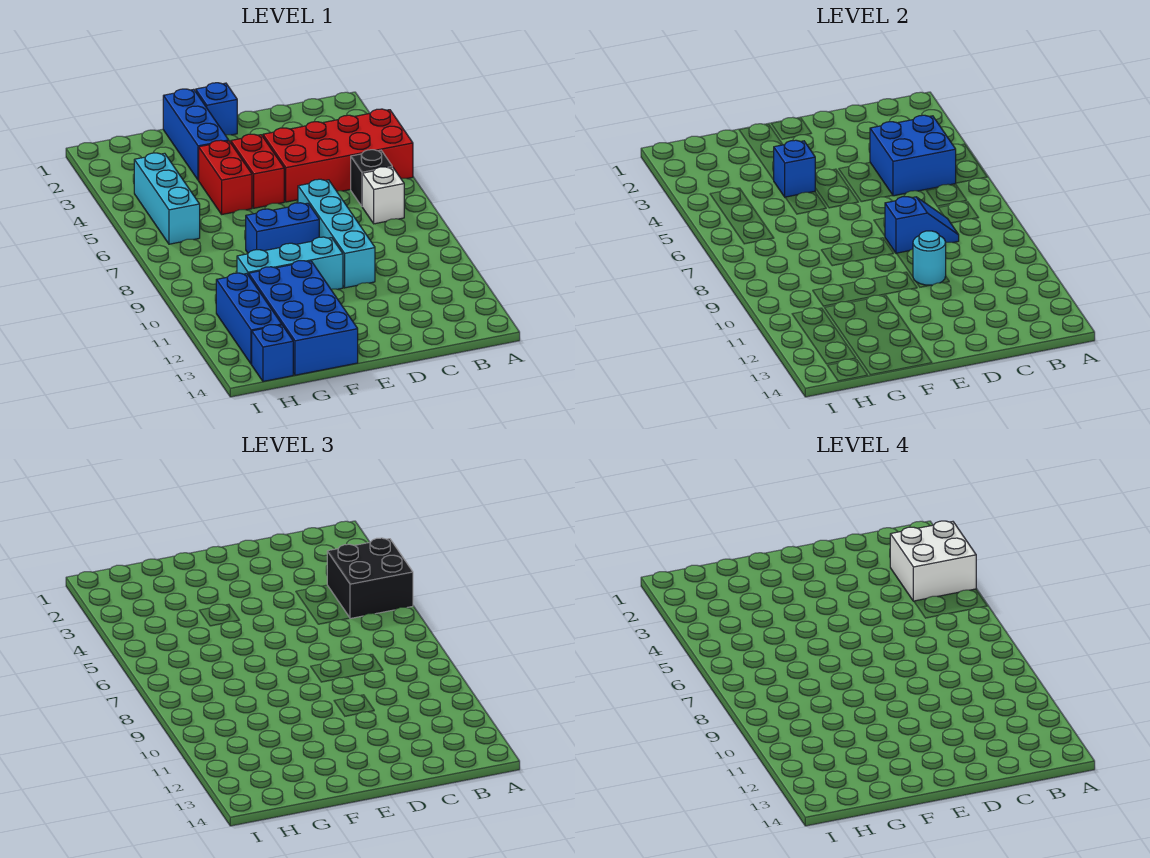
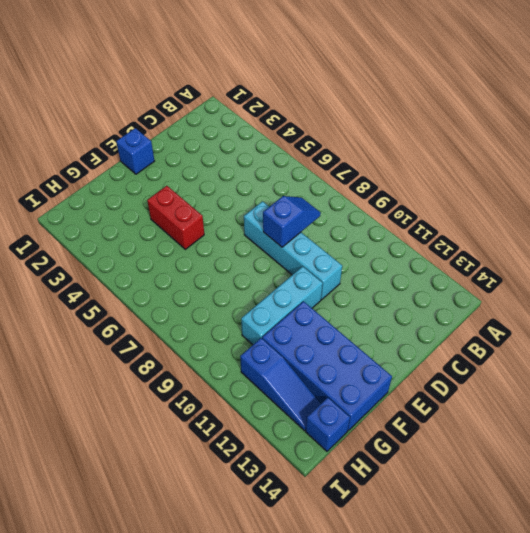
blue 1x3 slope [240,338,321,430] -> blue 1x3 brick [216,273,282,364]
none -> red 2x4 brick [263,109,413,202]
none -> black 1x1 brick [351,150,392,206]
none -> white 1x1 brick [362,167,404,224]

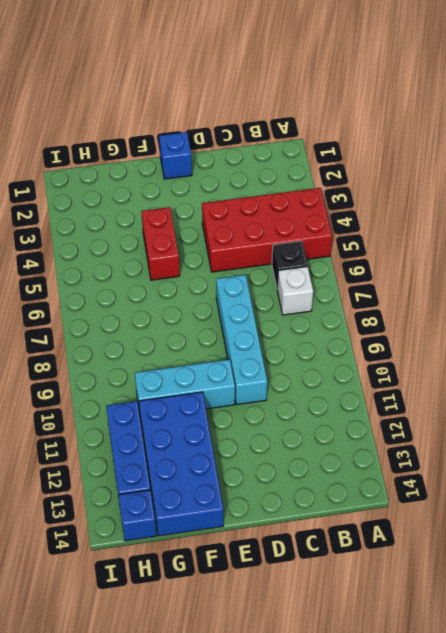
none -> red 1x2 brick [231,134,284,208]
none -> blue 1x2 brick [246,203,319,253]
none -> blue 1x3 brick [163,89,229,180]

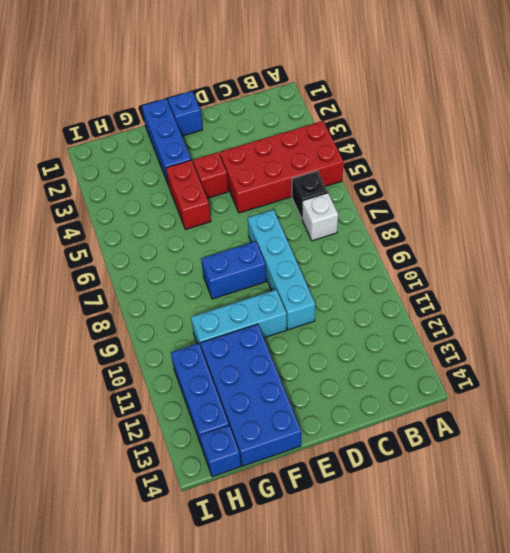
red 1x1 brick [193,152,228,198] -> red 1x2 brick [231,134,284,208]
none -> cyan 1x3 brick [134,153,200,244]
none -> blue 2x2 brick [870,115,956,196]
none -> blue 1x2 slope [885,197,959,254]

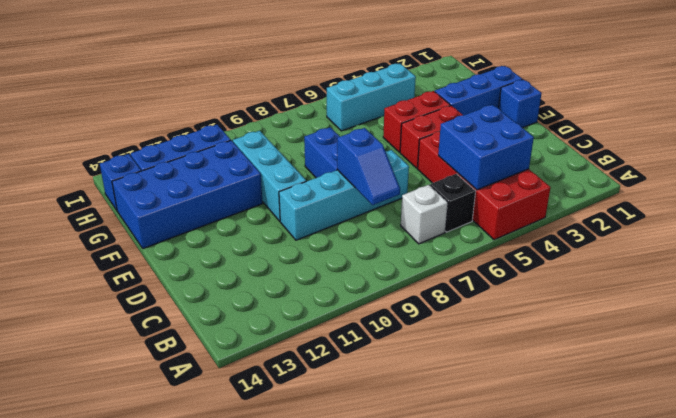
none -> cyan 1x1 round brick [913,231,946,285]
none -> blue 1x1 brick [774,140,815,197]
none -> black 2x2 brick [327,538,413,619]

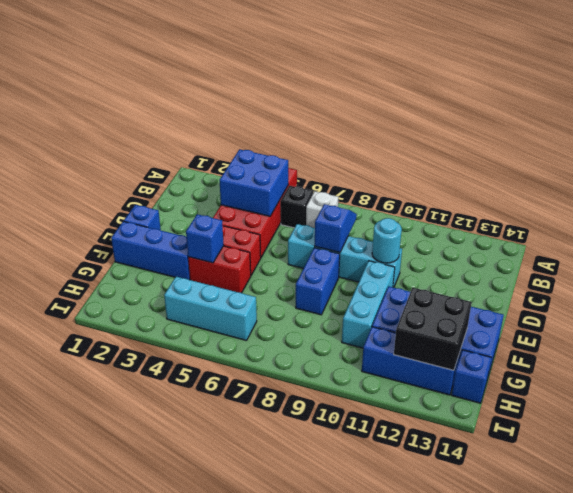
black 2x2 brick [394,288,472,370] -> black 2x2 brick moved to [327,538,413,619]
none -> white 2x2 brick [890,521,976,601]

